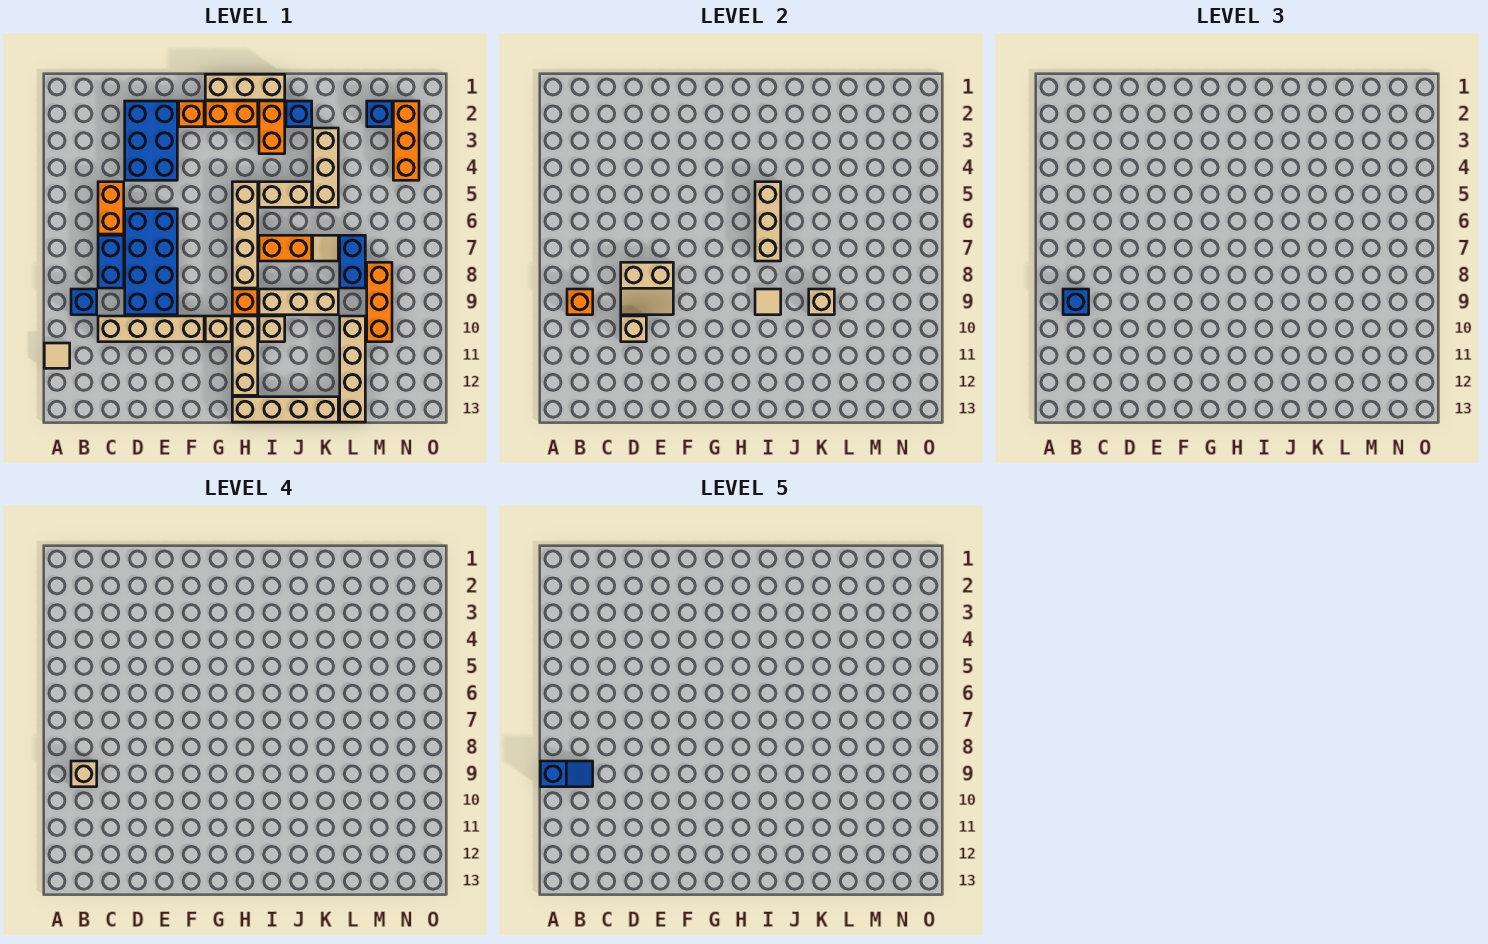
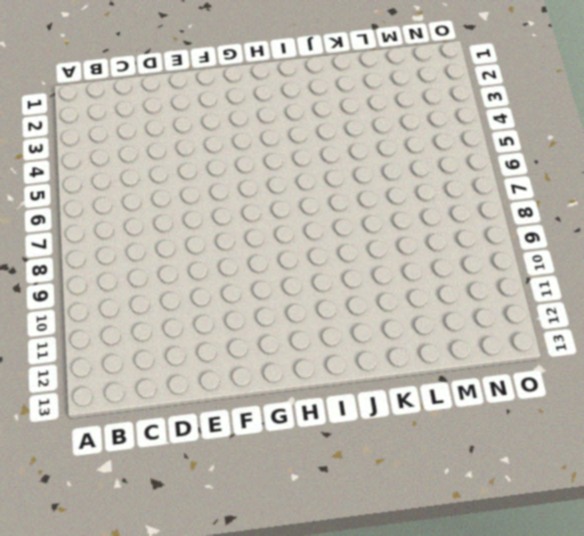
none -> tan 1x1 tile [44,343,70,368]
none -> blue 1x1 brick [71,289,97,315]
none -> orange 1x2 brick [98,182,124,234]
none -> blue 1x2 brick [98,235,124,288]

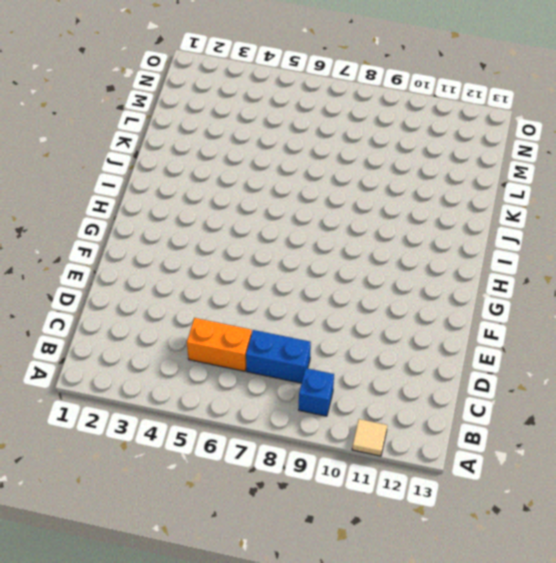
none -> tan 1x4 brick [98,316,204,342]
none -> blue 2x3 brick [125,101,177,180]
none -> blue 2x4 brick [125,209,177,315]
none -> orange 1x1 brick [179,101,204,127]

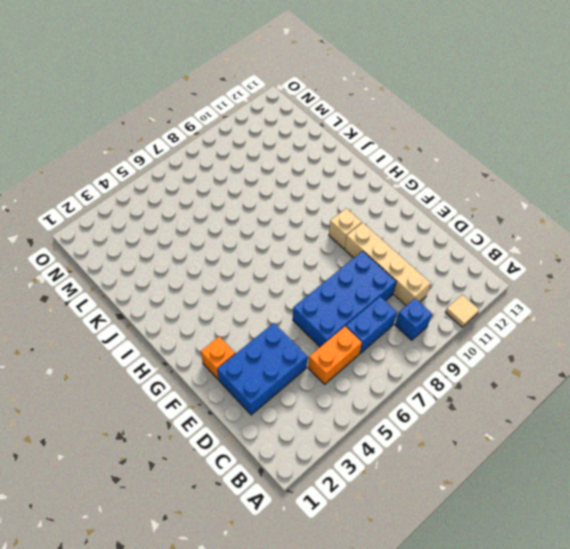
none -> tan 1x3 brick [205,74,285,100]
none -> orange 1x2 brick [205,101,258,127]
none -> tan 1x4 brick [232,182,258,288]
none -> orange 1x1 brick [232,289,258,315]

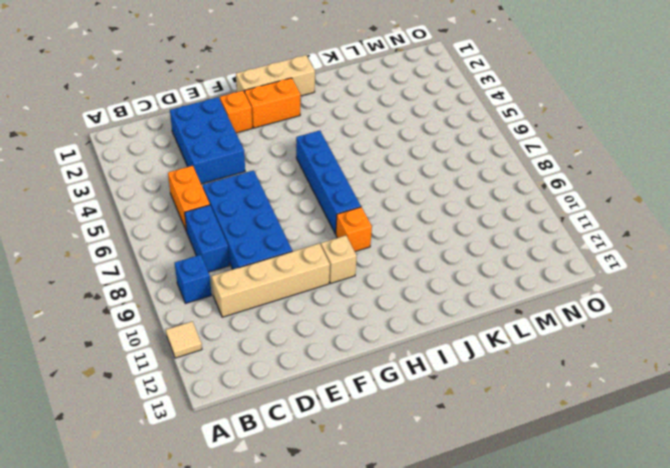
blue 1x4 brick [296,131,361,234] -> tan 1x4 brick [232,182,258,288]
none -> tan 1x3 brick [232,316,258,395]
none -> tan 1x4 brick [232,397,338,422]
none -> orange 1x2 brick [259,101,285,154]
none -> tan 1x2 brick [259,182,312,207]

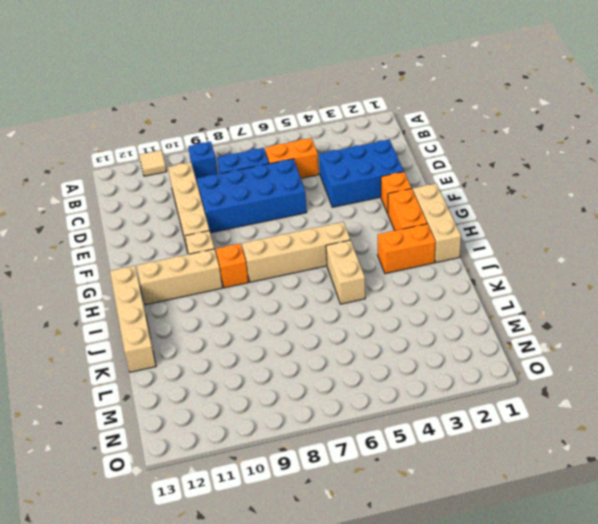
none -> orange 1x2 brick [259,235,312,261]
none -> tan 1x3 brick [259,289,338,315]
none -> tan 1x1 brick [259,316,285,342]
none -> blue 1x1 brick [286,101,312,127]

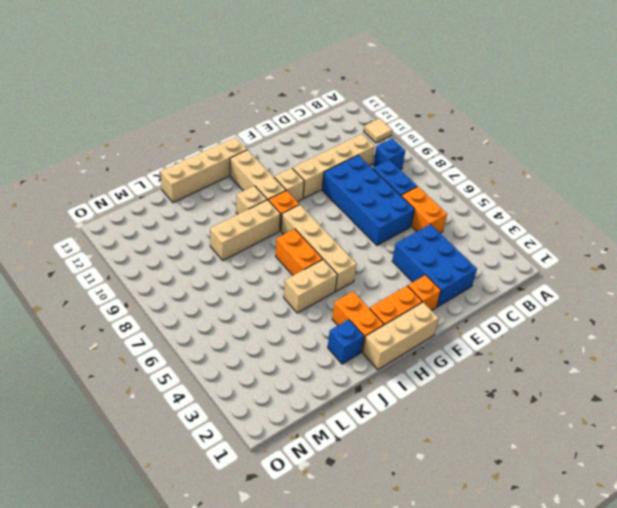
orange 1x2 brick [276,229,323,275] -> orange 1x2 brick turned to [259,235,312,261]
none -> tan 1x3 brick [313,128,338,207]
none -> tan 1x1 tile [313,235,338,261]
none -> blue 1x2 brick [340,235,365,288]
none -> tan 1x4 brick [340,316,365,422]

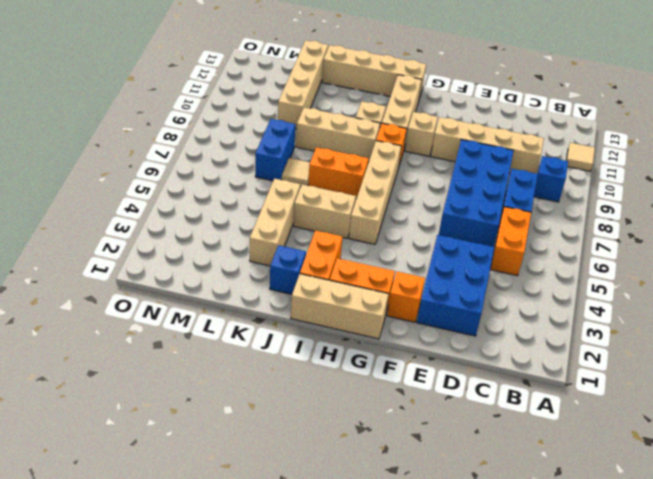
none -> blue 1x1 brick [367,101,392,127]
none -> orange 1x3 brick [367,262,392,342]
none -> orange 1x3 brick [393,101,419,180]
none -> orange 1x1 brick [567,289,593,315]

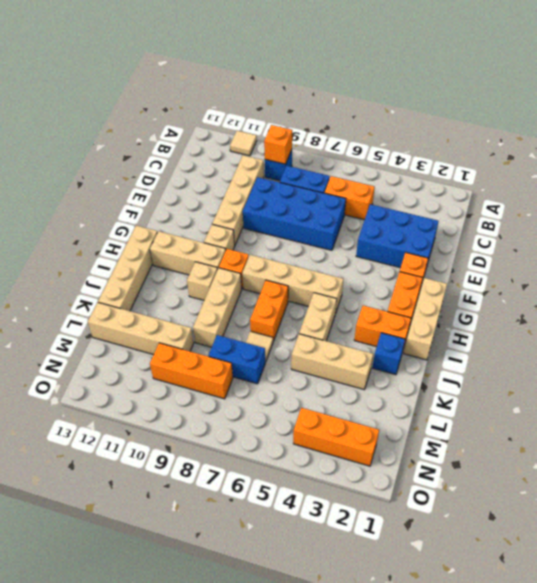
none -> blue 1x1 brick [367,101,392,127]
none -> tan 2x2 slope [621,262,673,315]
none -> tan 1x1 brick [621,316,646,342]
none -> tan 1x3 brick [755,182,781,261]

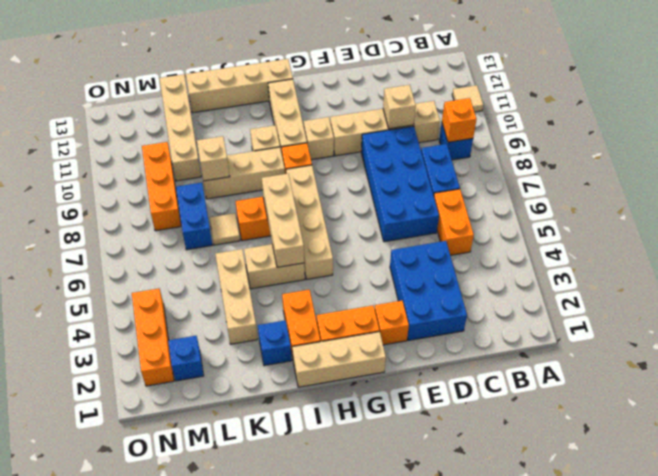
none -> tan 2x2 slope [621,262,673,315]
none -> tan 1x1 tile [755,289,781,315]
none -> blue 1x1 brick [1063,289,1089,315]
none -> tan 1x1 brick [71,761,97,787]

